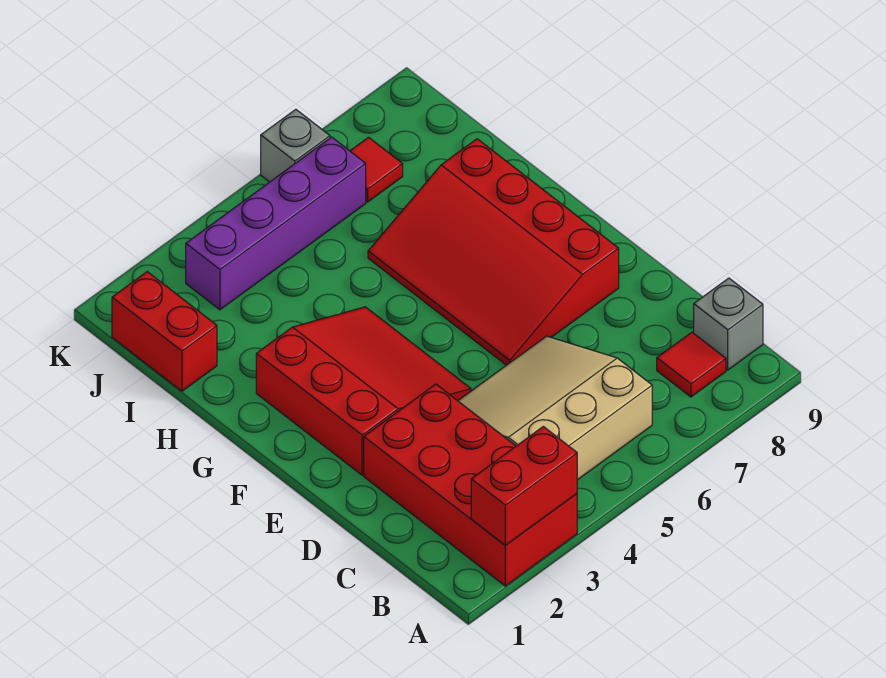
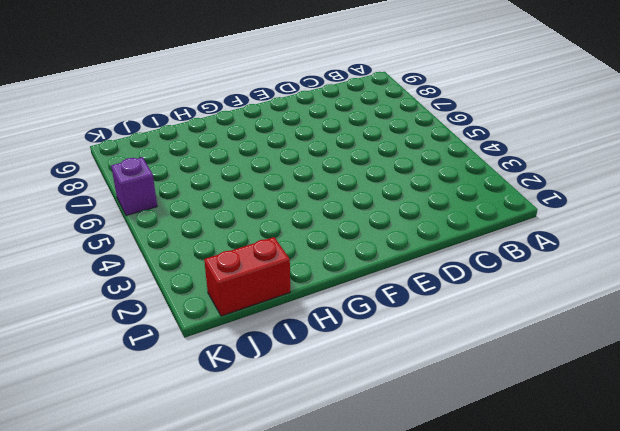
purple 1x1 brick [111,157,157,216] -> grey 1x1 brick [261,109,330,182]
none -> red 2x4 brick [364,384,577,586]
none -> tan 3x3 slope [458,336,652,480]

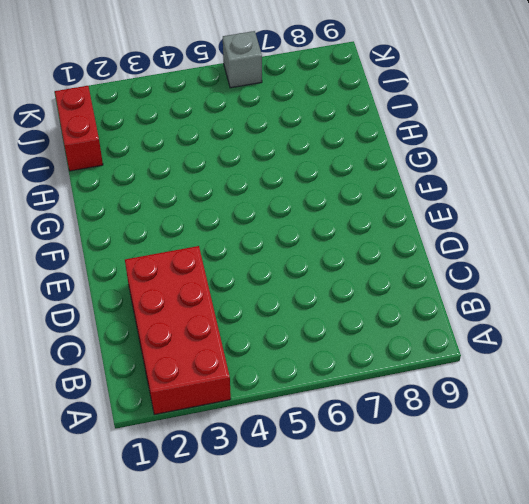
none -> tan 3x3 slope [458,336,652,480]
none -> red 1x1 tile [657,332,726,397]

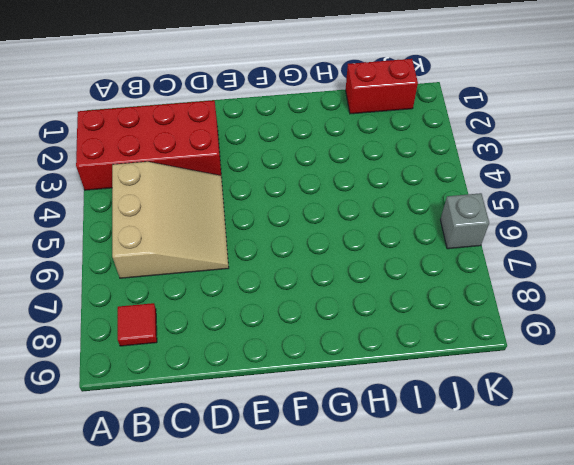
none -> grey 1x1 brick [694,278,763,370]
none -> red 3x3 slope [256,307,471,475]

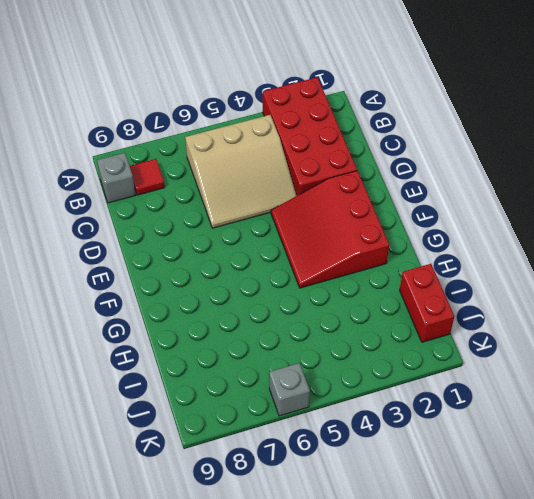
none -> red 3x4 slope [368,139,619,365]
none -> purple 1x4 brick [186,137,366,310]

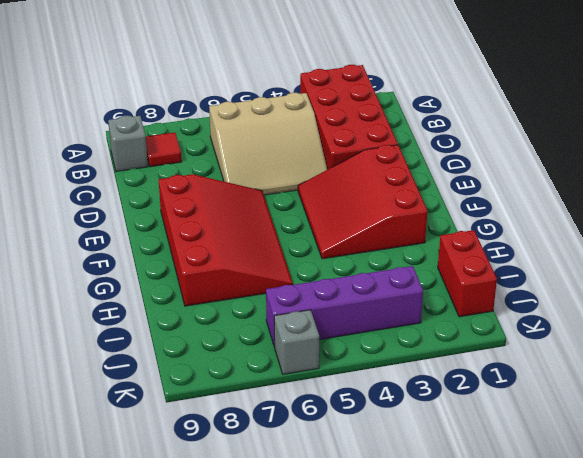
none -> red 1x1 tile [350,137,403,202]
none -> red 1x2 brick [471,427,577,545]

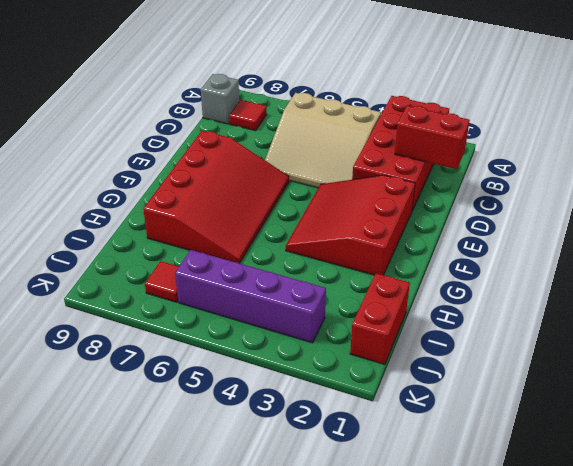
red 1x2 brick [395,106,470,169] -> red 1x2 brick moved to [471,427,577,545]
none -> grey 1x1 brick [261,109,330,182]

